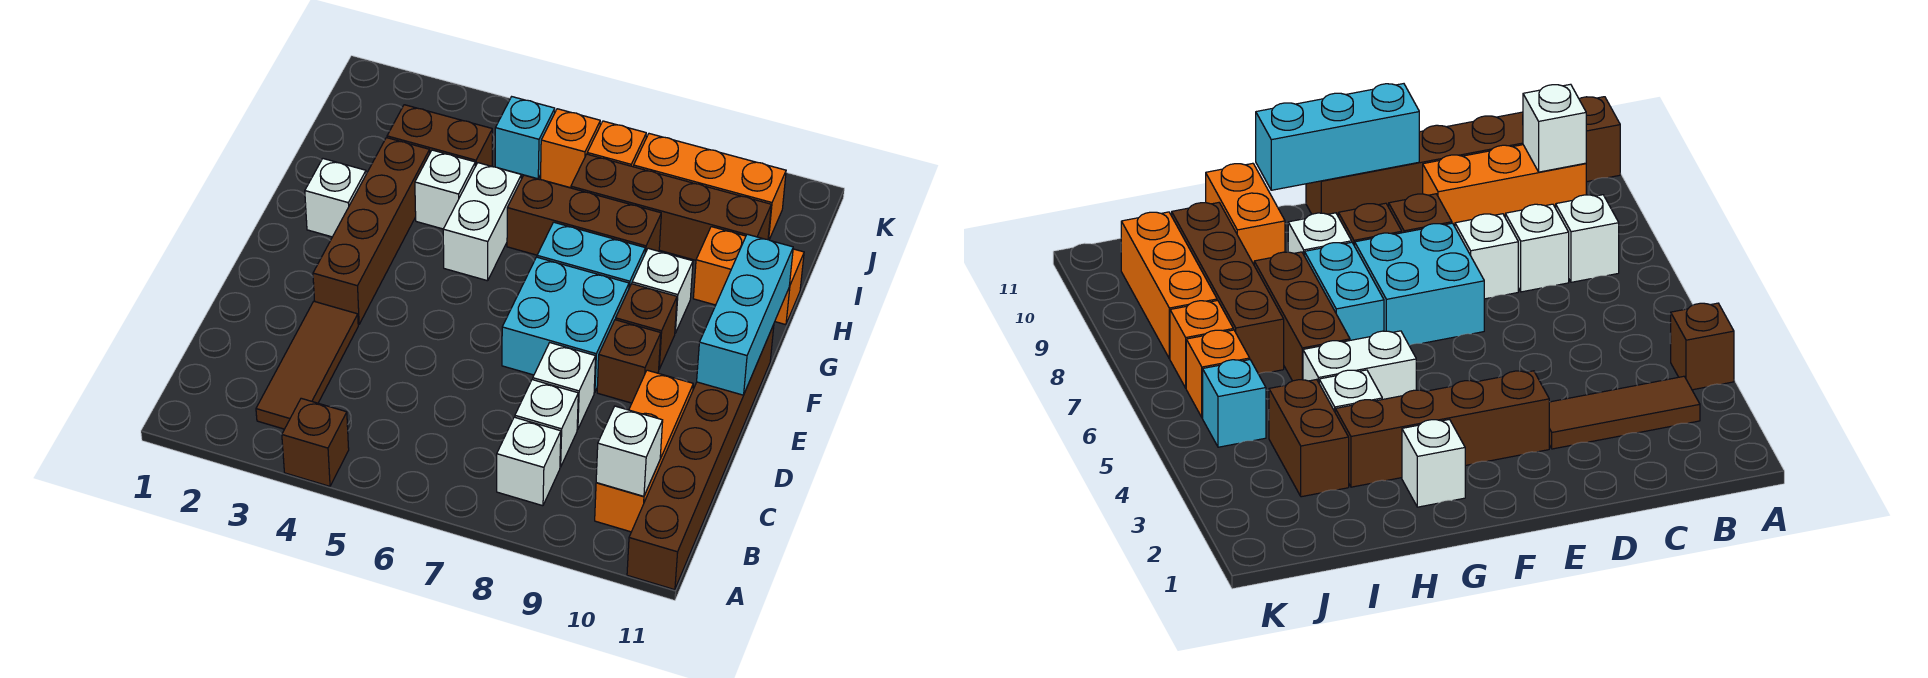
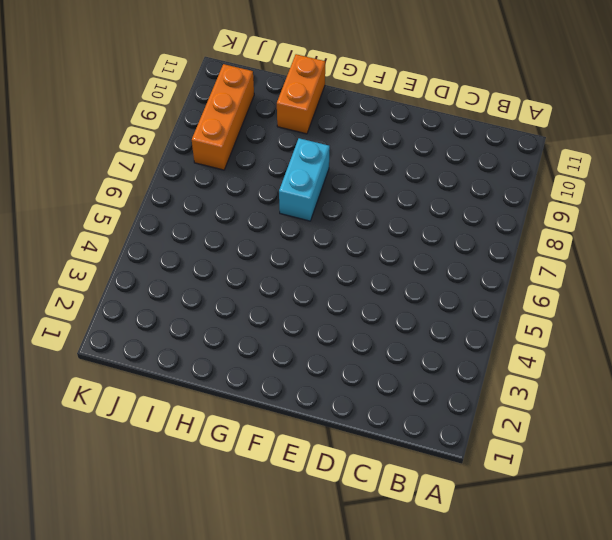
none -> brown 1x1 brick [282,398,349,486]
none -> brown 1x6 brick [627,324,774,590]
none -> brown 1x3 tile [256,301,358,429]

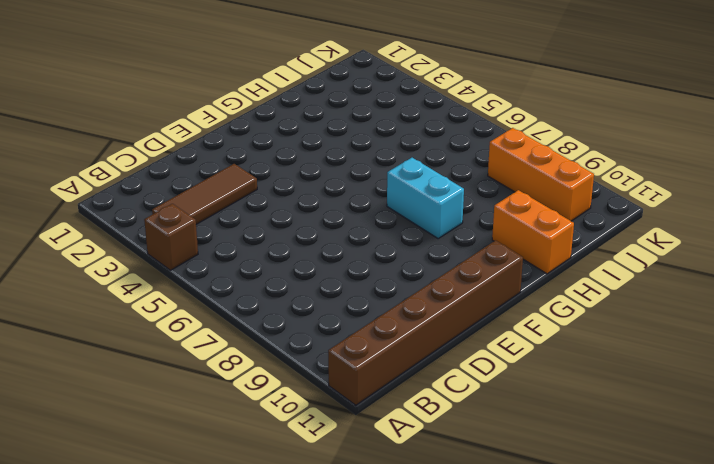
none -> white 1x1 brick [497,417,561,506]
none -> orange 1x3 brick [595,370,693,532]
none -> white 1x1 brick [515,380,578,467]

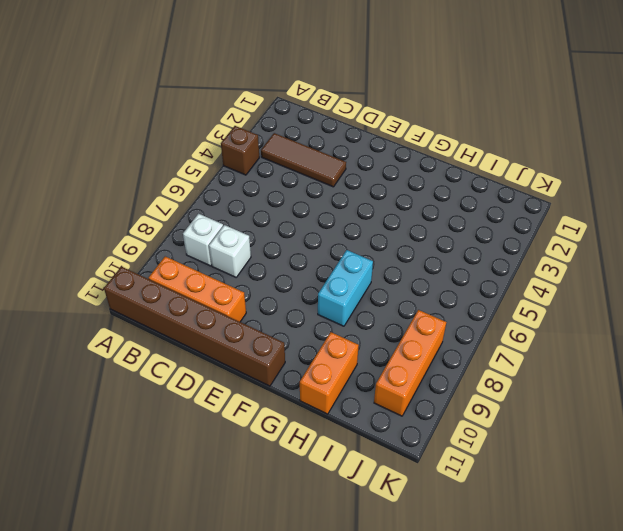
none -> white 1x1 brick [533,343,596,430]
none -> brown 1x4 brick [313,138,430,325]
none -> cyan 2x2 brick [502,257,629,392]

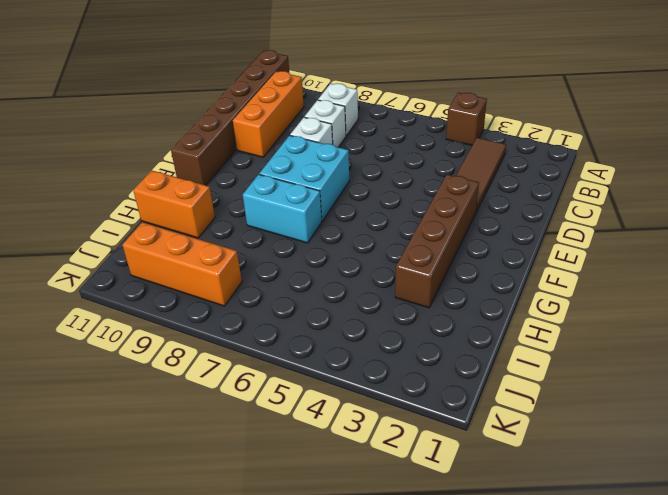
none -> brown 1x1 brick [597,320,661,403]
none -> brown 1x1 brick [616,284,677,369]
none -> white 1x1 brick [305,159,366,237]

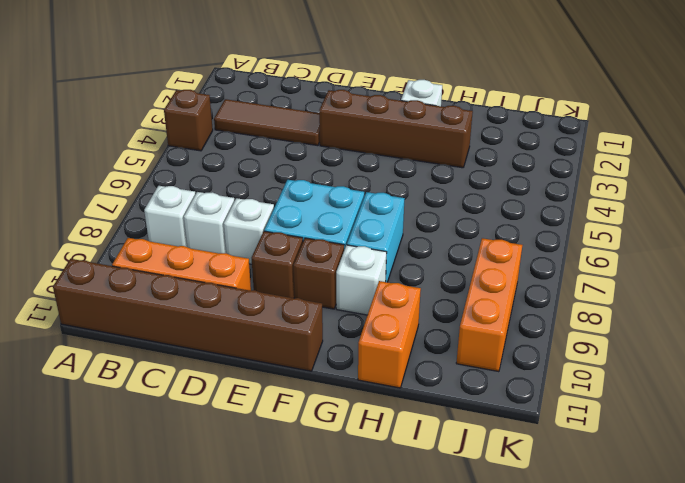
none -> white 1x2 brick [443,163,521,281]
none -> white 1x1 brick [415,150,475,229]
none -> brown 1x3 brick [507,175,661,255]

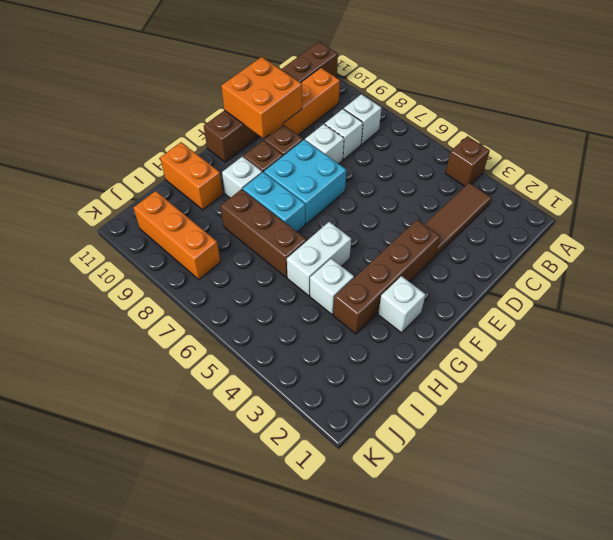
orange 2x2 brick [221,57,302,138] -> cyan 1x3 brick [697,234,793,395]
none -> brown 1x2 brick [387,105,492,166]
none -> brown 1x4 brick [571,154,771,260]
none -> cyan 1x1 brick [495,97,555,179]

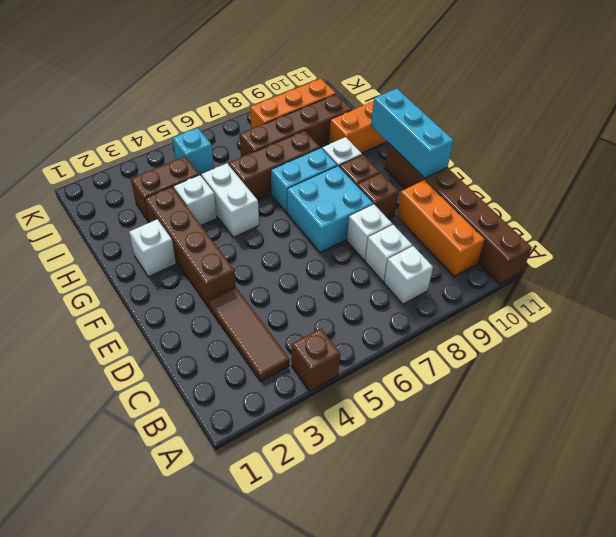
none -> orange 1x1 brick [541,109,600,188]
none -> orange 1x1 brick [587,121,646,167]
none -> white 1x1 brick [596,406,663,496]

